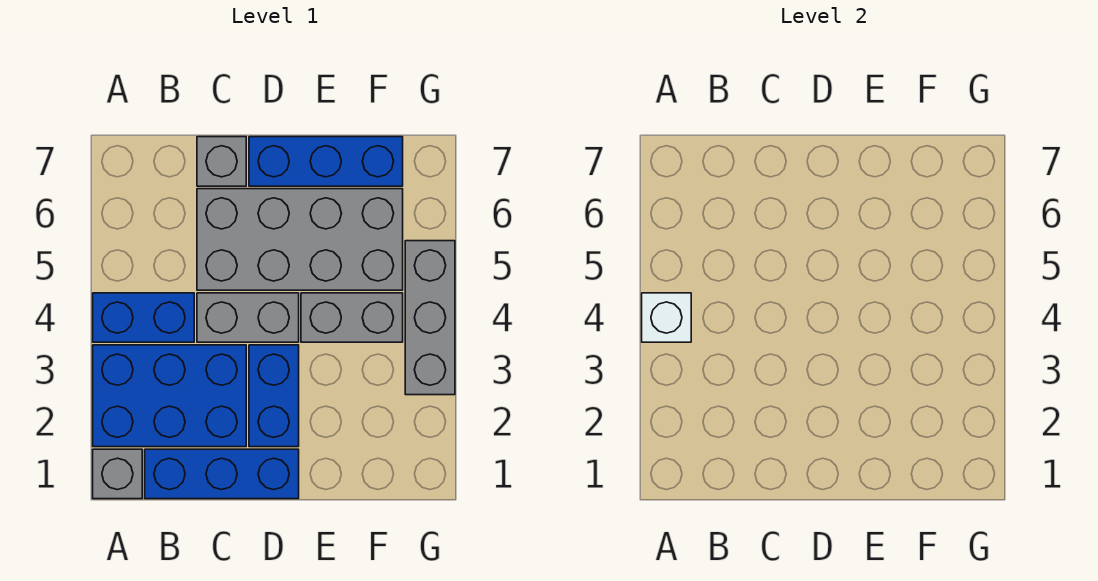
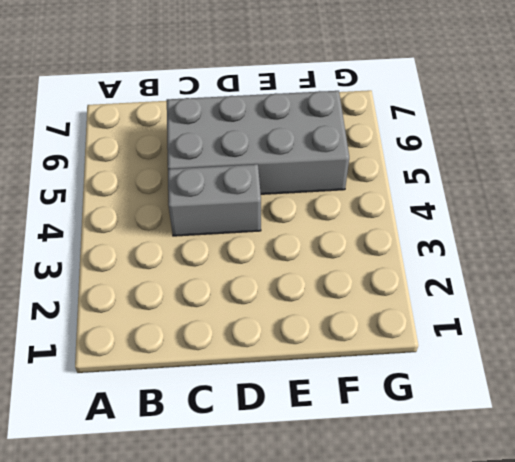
none -> grey 1x1 brick [93,449,142,499]
none -> blue 2x3 brick [93,345,246,447]
none -> blue 1x2 brick [93,293,194,342]

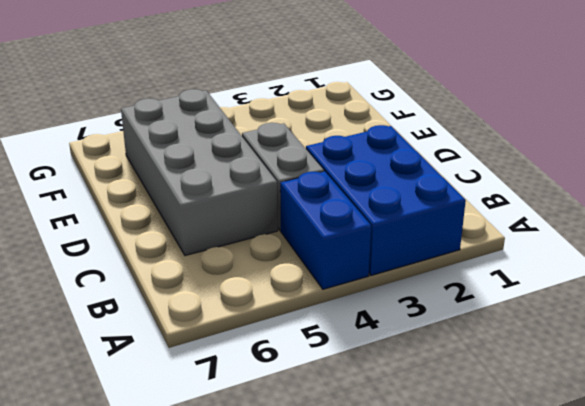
none -> grey 1x1 brick [93,449,142,499]
none -> blue 1x3 brick [145,449,299,499]
none -> grey 1x1 brick [197,137,246,186]

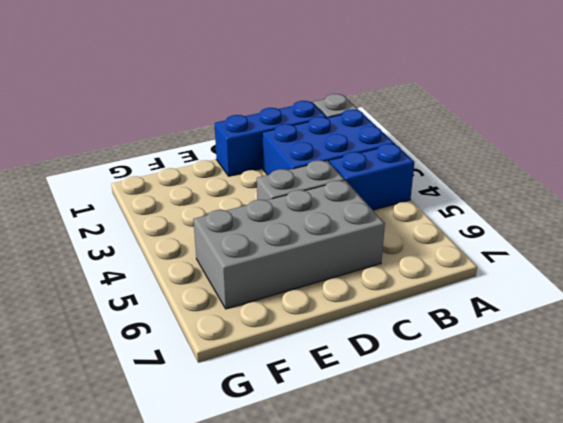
none -> grey 1x1 brick [197,137,246,186]
none -> blue 1x2 brick [249,345,299,447]
none -> blue 1x3 brick [249,137,403,186]

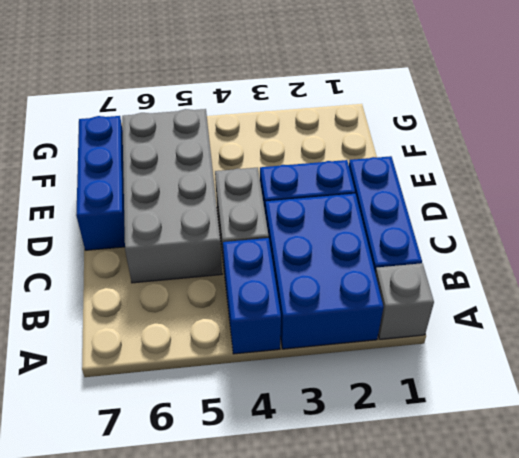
none -> grey 1x1 brick [197,137,246,186]
none -> grey 1x2 brick [301,293,403,342]
none -> grey 1x3 brick [405,241,455,395]

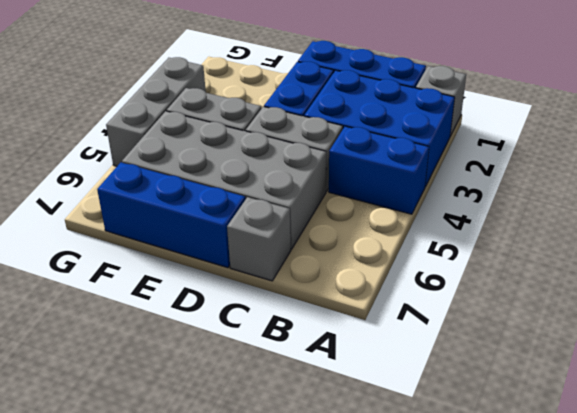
none -> white 1x1 brick [642,293,691,342]

